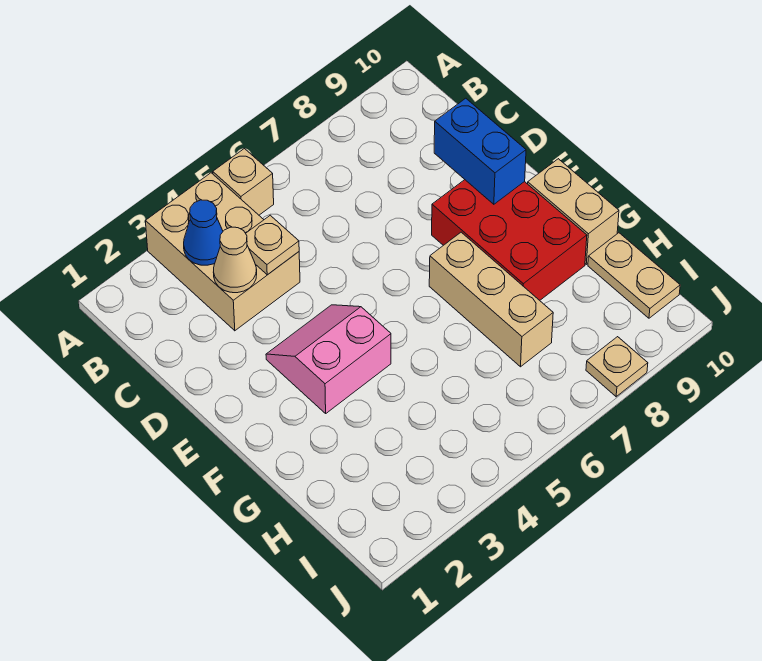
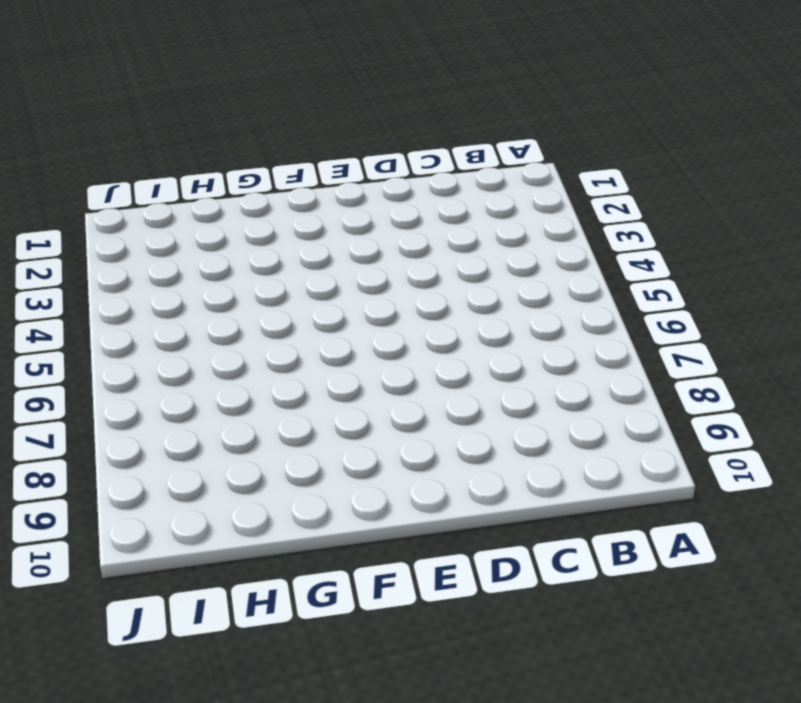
none -> tan 2x3 brick [146,173,300,331]
none -> tan 1x1 brick [213,149,274,215]
none -> pink 2x2 slope [266,305,391,413]

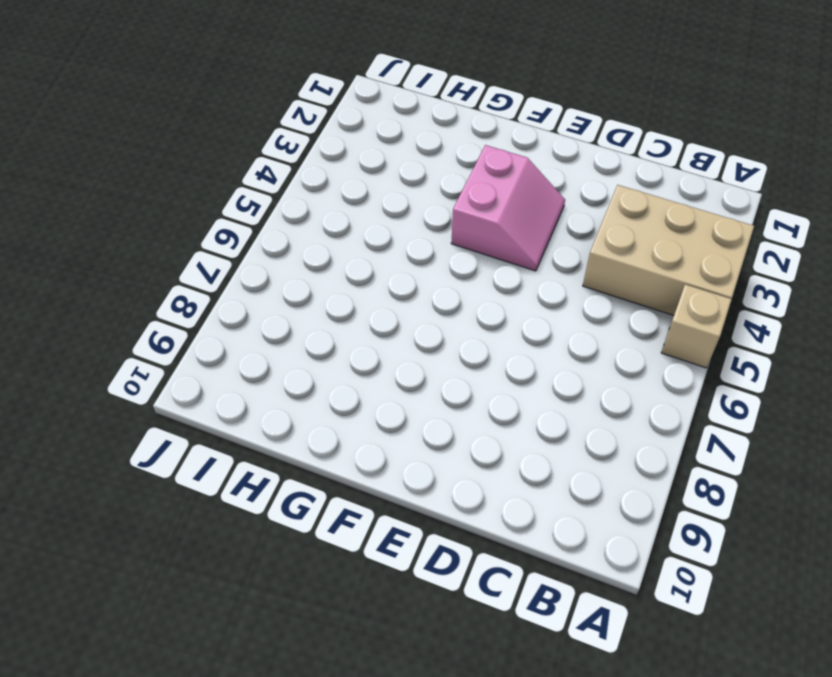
none -> red 2x3 brick [432,180,587,300]
none -> tan 1x3 brick [429,232,553,367]
none -> tan 1x2 brick [528,159,619,264]

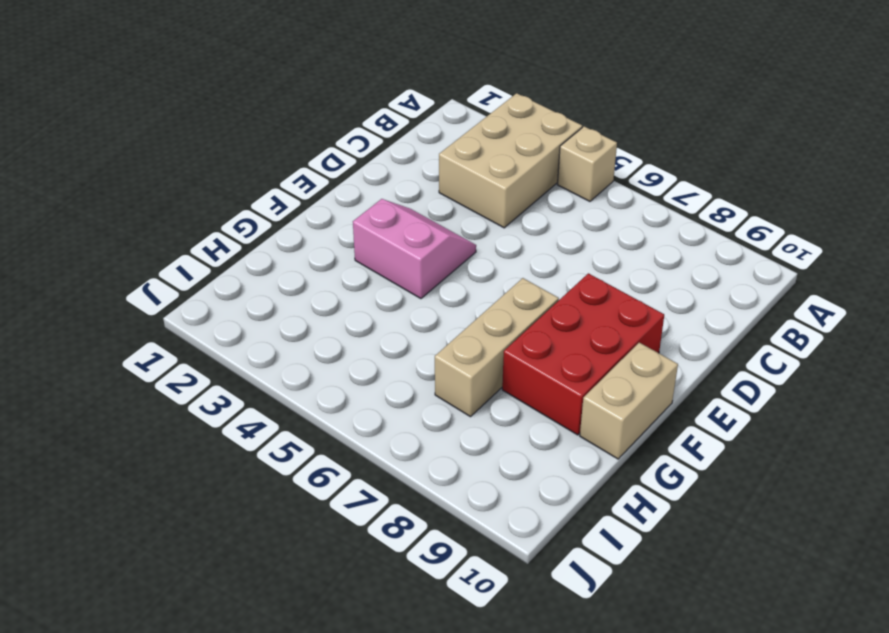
none -> tan 1x2 plate [588,233,680,318]
none -> tan 1x1 plate [586,337,648,397]
none -> blue 1x1 cone [184,200,223,265]

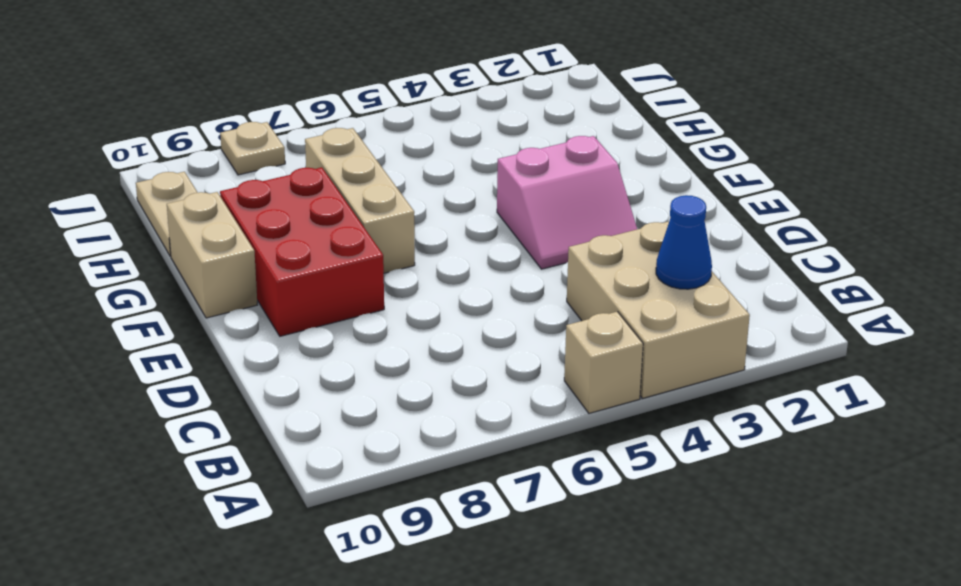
none -> tan 1x1 cone [214,227,257,293]
none -> tan 1x1 plate [246,215,299,275]
none -> blue 1x2 brick [434,98,526,204]

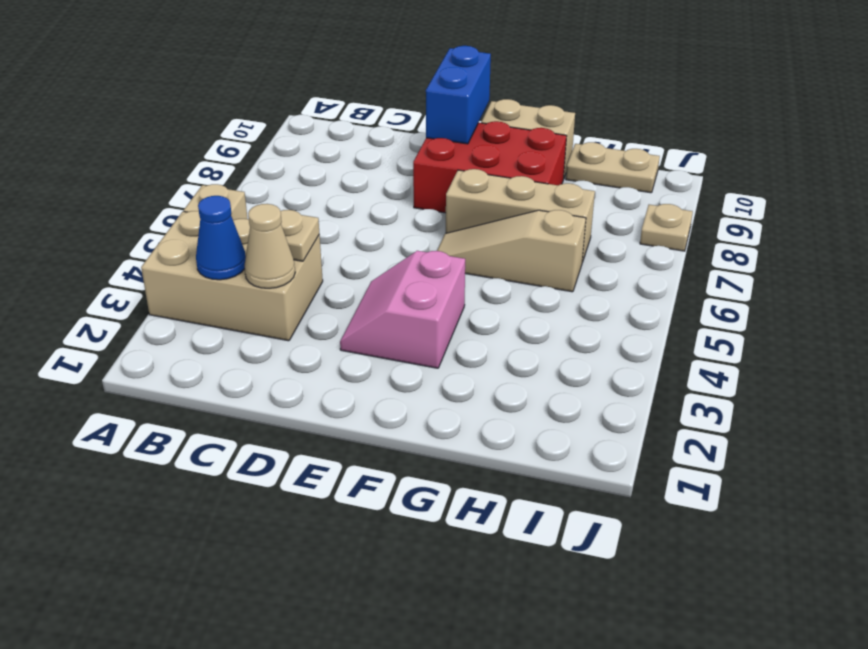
blue 1x2 brick [426,46,491,144] -> blue 1x2 brick turned to [434,98,526,204]
tan 1x3 slope [437,210,586,292] -> none

